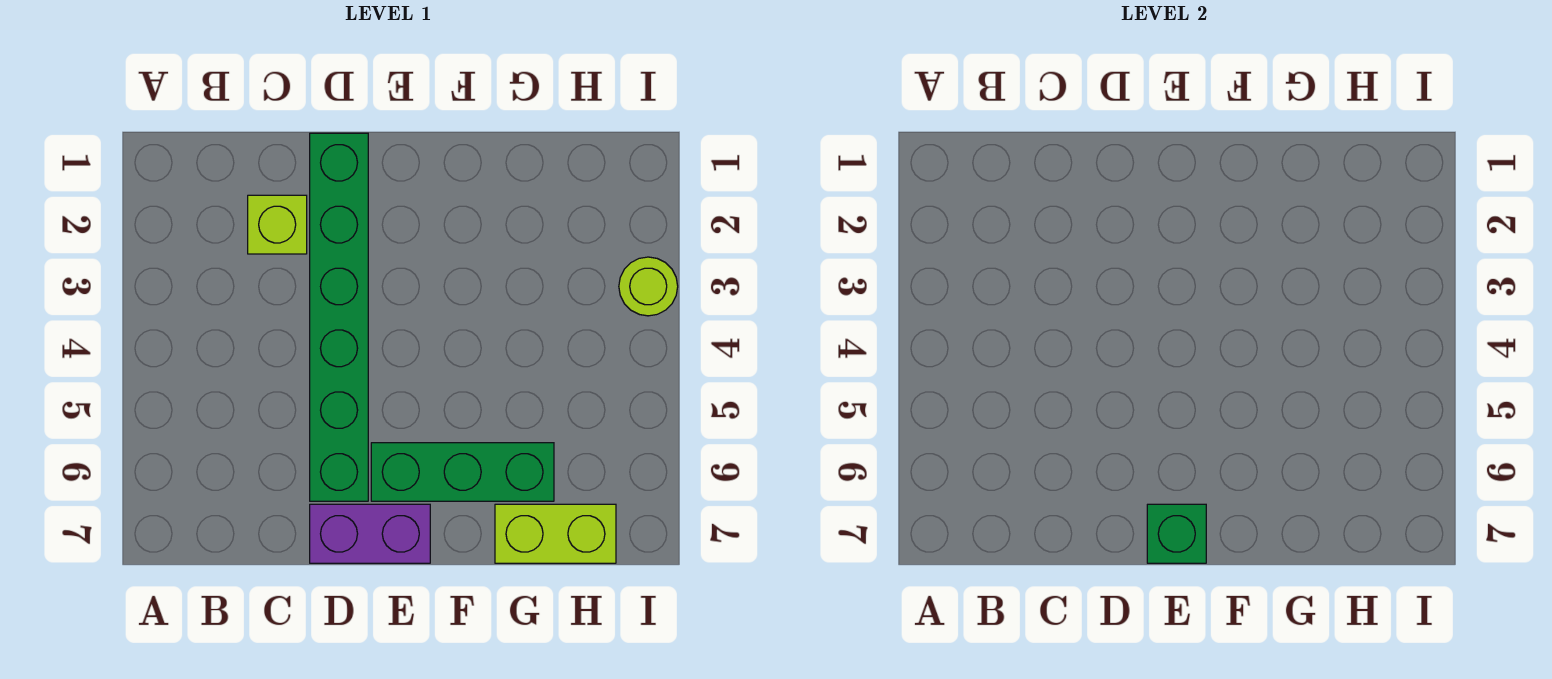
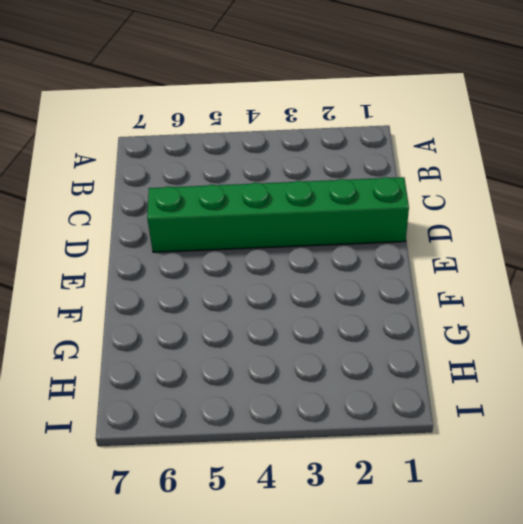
none -> lime 1x1 brick [248,195,307,254]
none -> purple 1x2 brick [310,504,430,563]

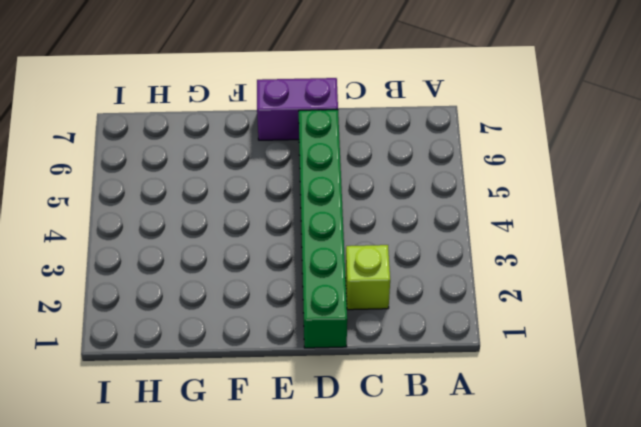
none -> green 1x3 brick [371,443,554,501]
none -> lime 1x2 brick [495,504,616,563]

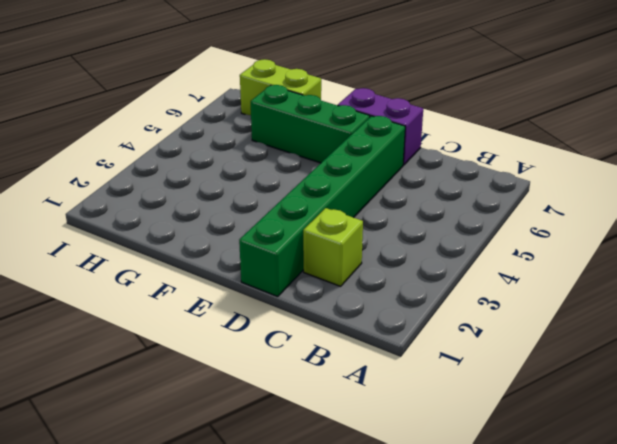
none -> lime 1x1 round brick [619,257,678,316]
none -> green 1x1 brick [1147,504,1206,563]

